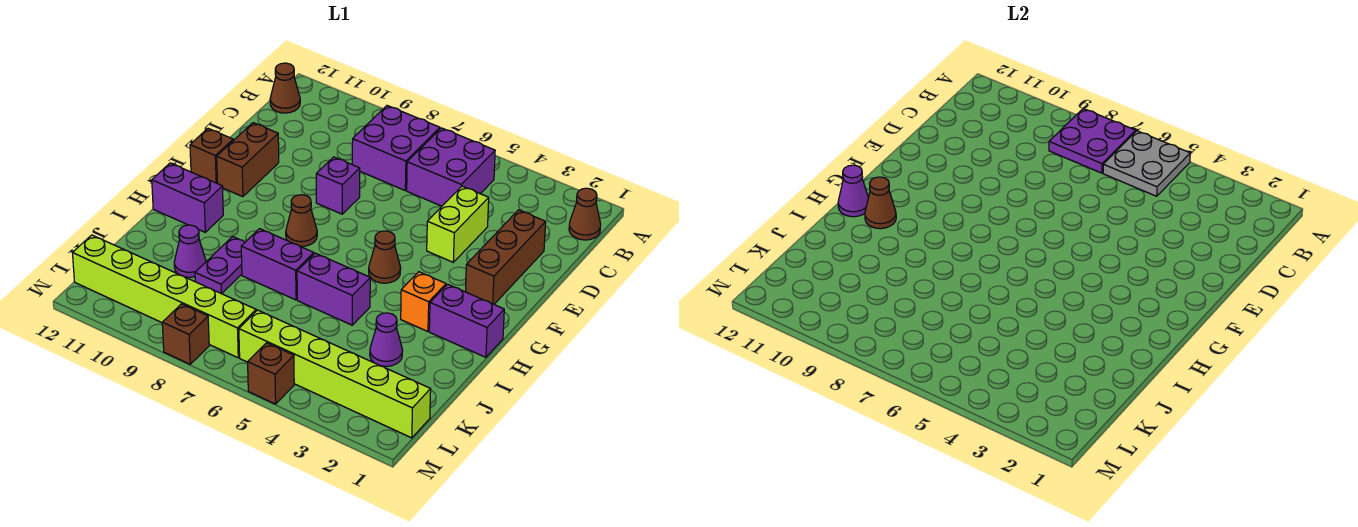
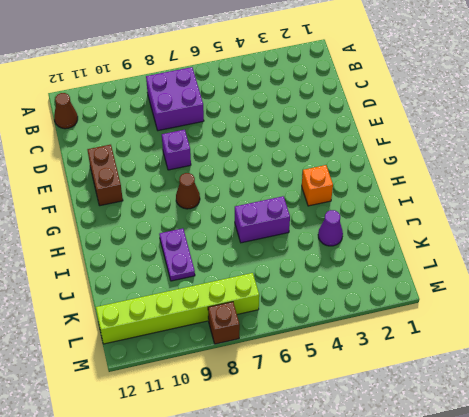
none -> brown 1x1 cone [569,188,601,240]
none -> purple 2x2 brick [407,128,495,206]
none -> brown 1x3 brick [466,210,546,304]

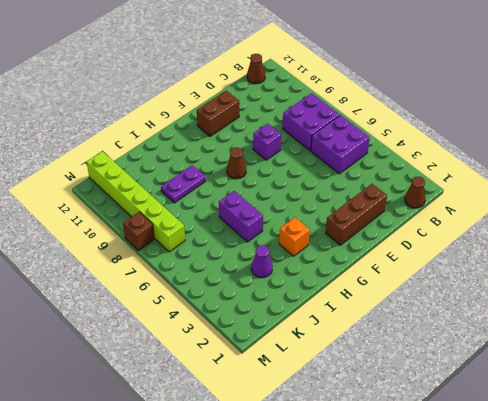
none -> lime 1x2 brick [427,186,489,262]
none -> brown 1x1 brick [190,128,233,184]
none -> brown 1x1 cone [369,231,401,283]

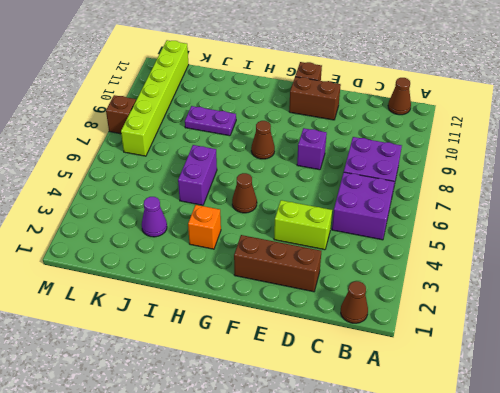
none -> purple 1x2 brick [429,284,504,357]
none -> purple 1x2 brick [152,163,223,232]
none -> purple 1x2 brick [241,229,314,300]

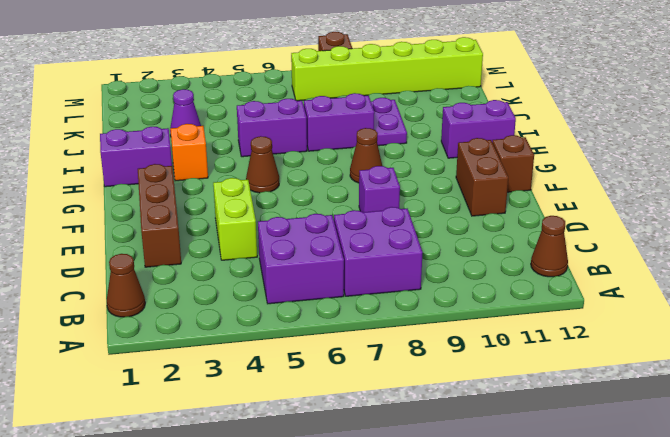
none -> purple 1x1 cone [174,225,206,277]
none -> lime 1x6 brick [239,310,431,438]
none -> brown 1x1 brick [248,343,294,404]

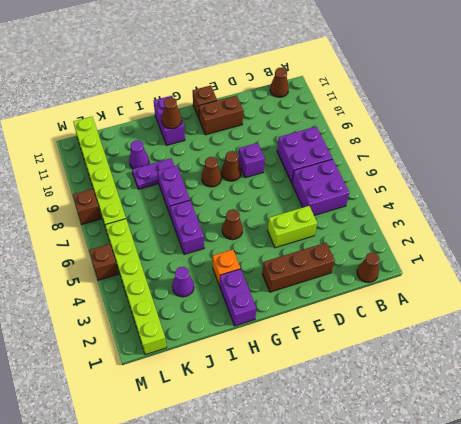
brown 1x1 cone [221,151,241,181] -> none
none -> grey 2x2 plate [1103,131,1190,196]
none -> purple 2x2 plate [1049,109,1136,173]
none -> purple 1x1 cone [838,165,868,217]

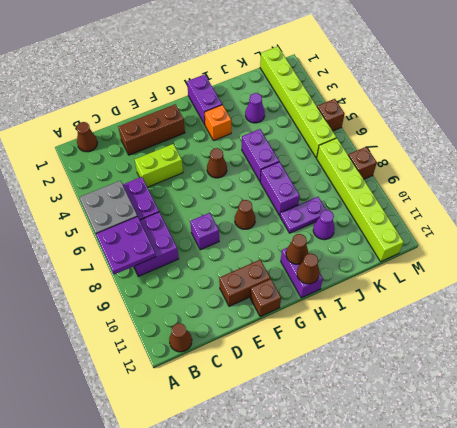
brown 1x1 cone [297,254,319,284] -> purple 1x1 cone [838,165,868,217]

